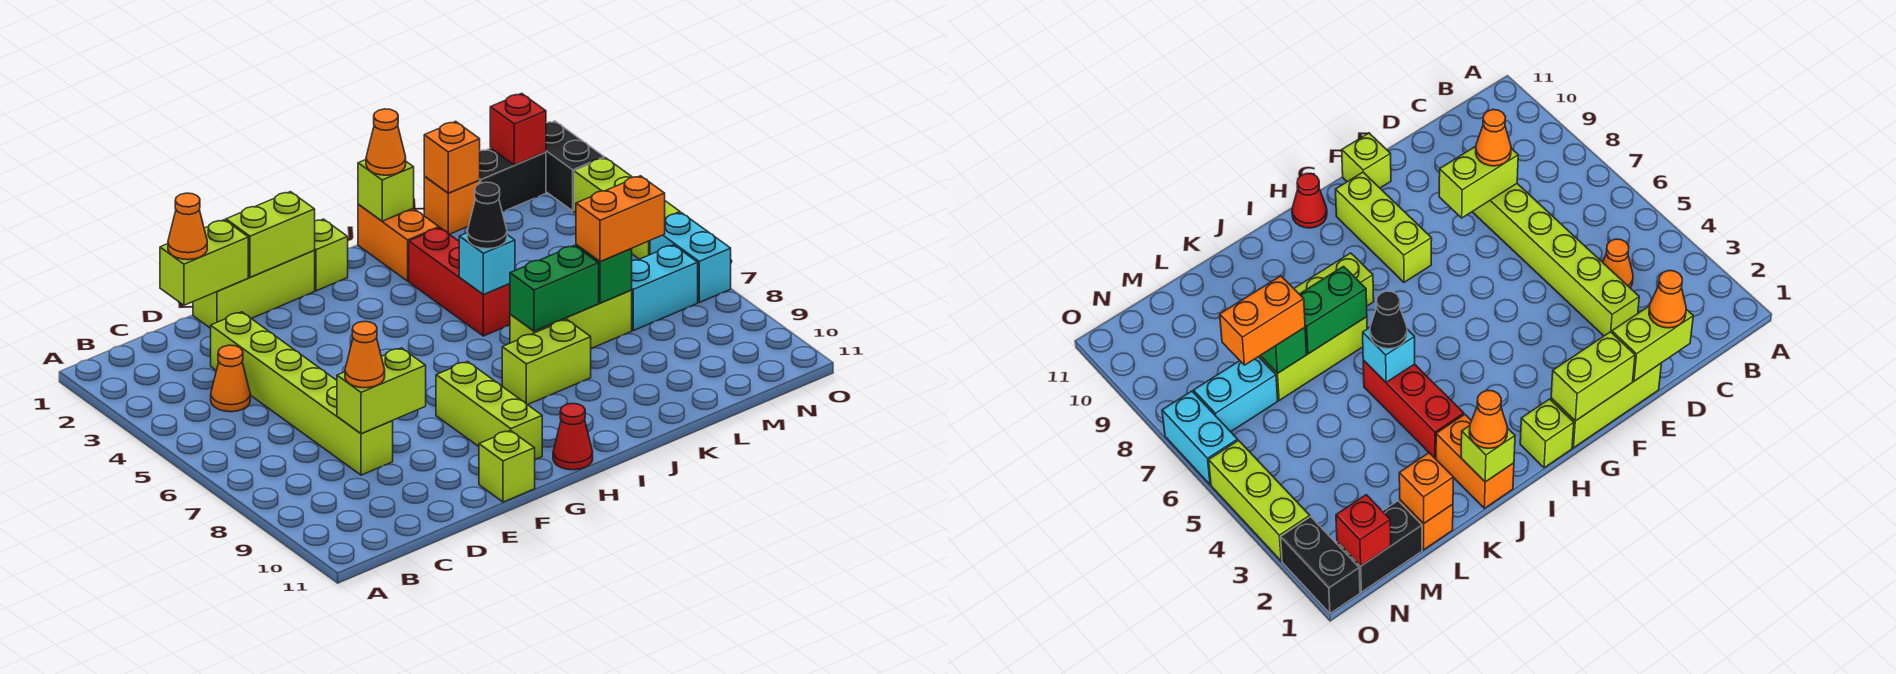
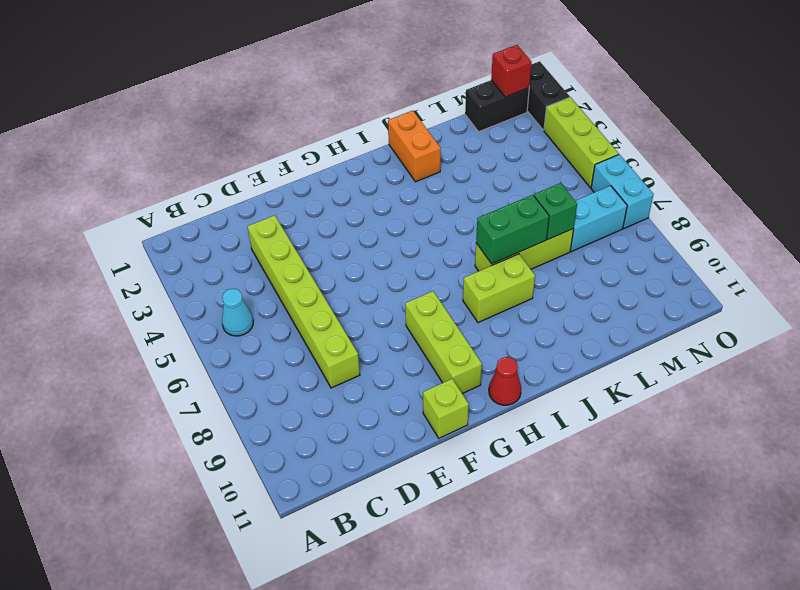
cyan 1x1 cone [222,289,253,336] -> none
none -> orange 1x1 cone [211,345,250,412]
none -> lime 1x3 brick [193,251,315,328]
none -> lime 1x1 brick [314,219,348,291]
none -> red 1x3 brick [409,228,510,336]

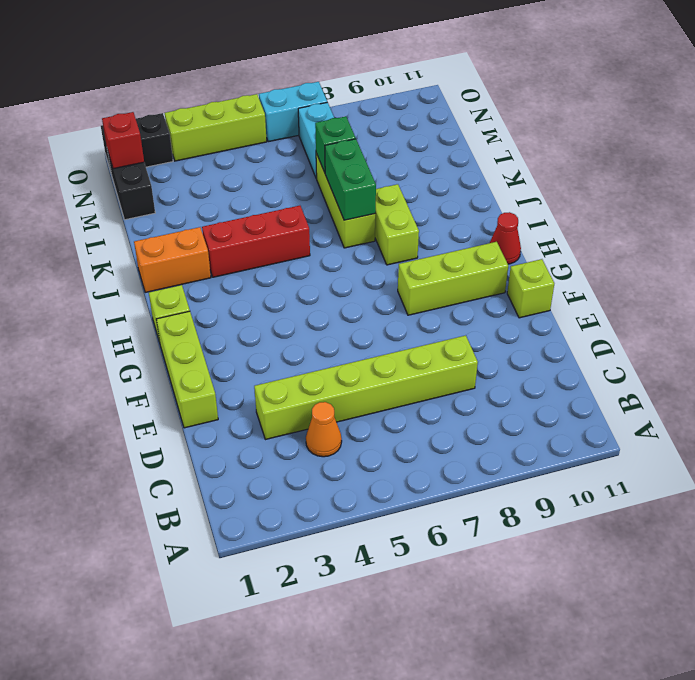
none -> orange 1x1 brick [424,177,480,234]
none -> lime 1x2 brick [160,220,248,305]
none -> lime 1x2 brick [337,348,426,434]
none -> lime 1x2 brick [226,192,315,277]

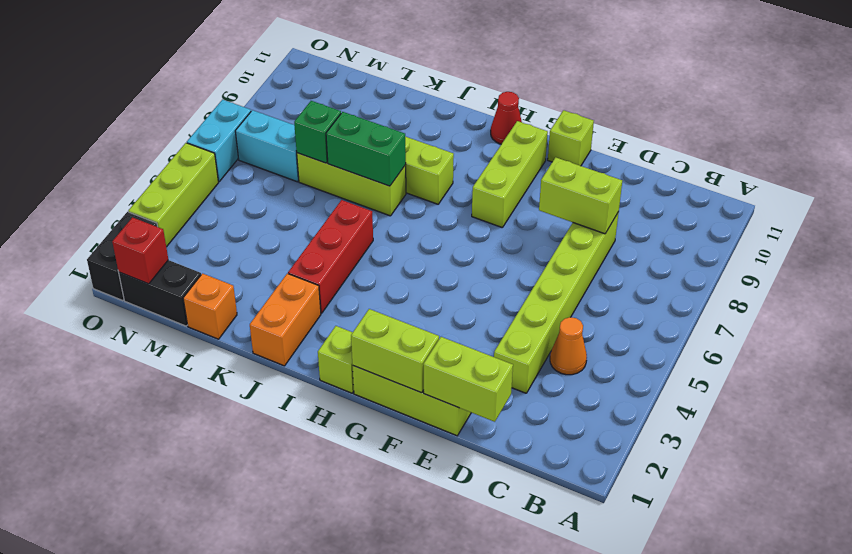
none -> lime 1x1 brick [358,160,414,221]
none -> cyan 1x1 brick [459,233,515,295]
none -> orange 1x1 brick [424,121,480,193]
none -> orange 1x1 cone [168,193,207,260]

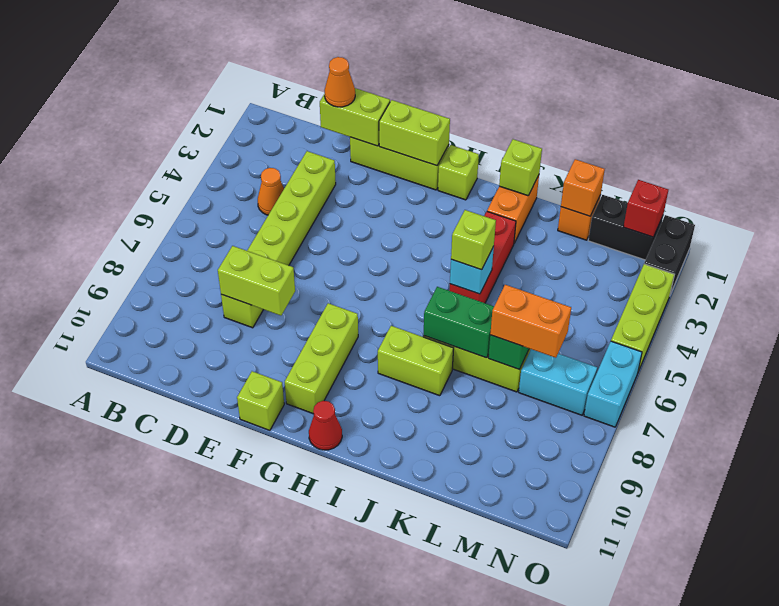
lime 1x1 brick [451,210,496,270] -> black 1x1 cone [467,182,507,249]
none -> orange 1x1 cone [345,322,385,388]
none -> orange 1x1 cone [366,109,406,175]

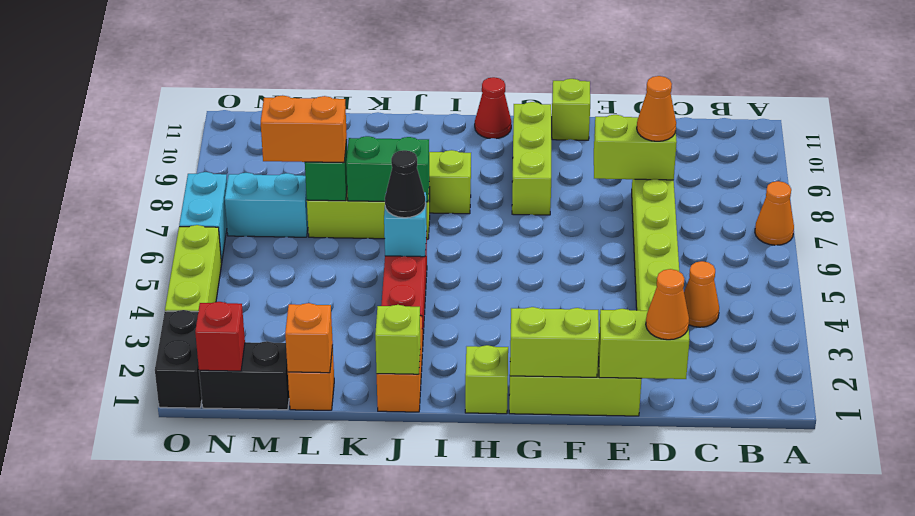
orange 1x1 cone [755,181,794,245] -> orange 1x1 cone moved to [366,109,406,175]

